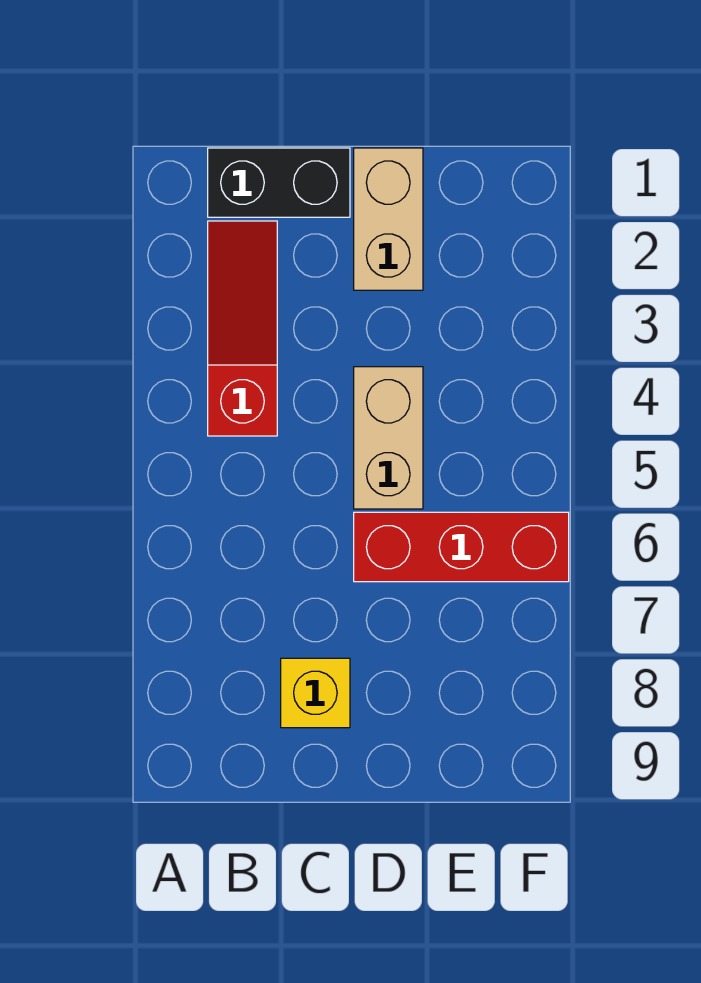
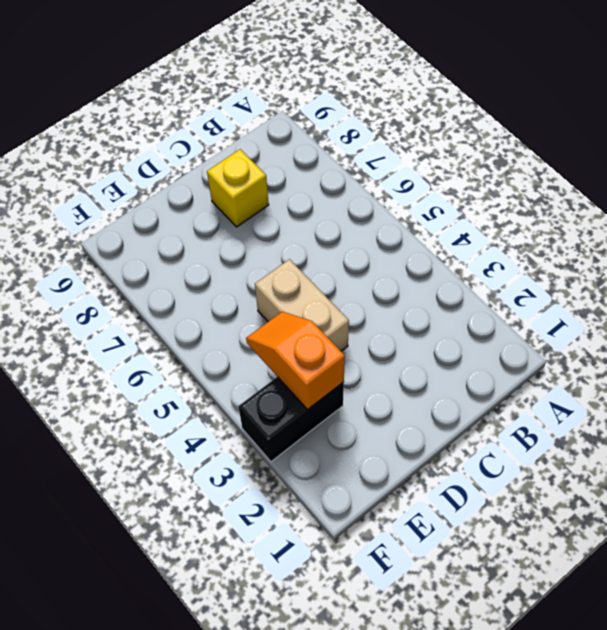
black 1x2 brick [238,377,344,462] -> black 1x2 brick moved to [208,148,350,217]
orange 1x2 slope [246,312,345,409] -> none
none -> red 1x3 slope [208,221,277,436]
none -> tan 1x2 brick [354,148,423,290]

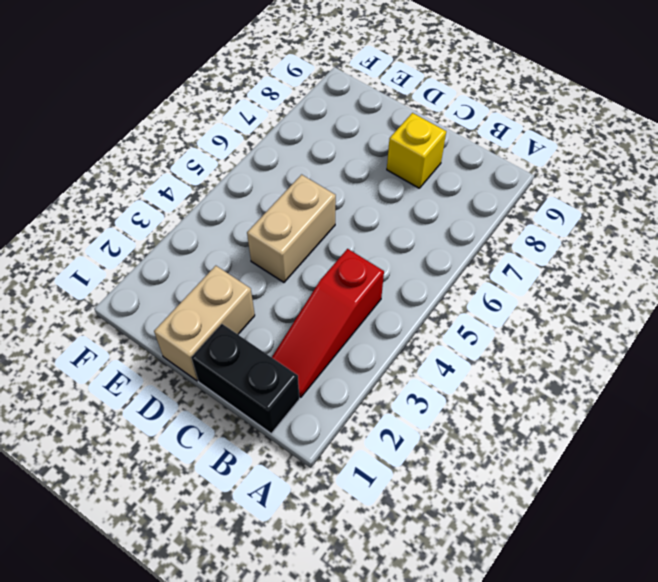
none -> red 1x3 brick [354,512,569,582]

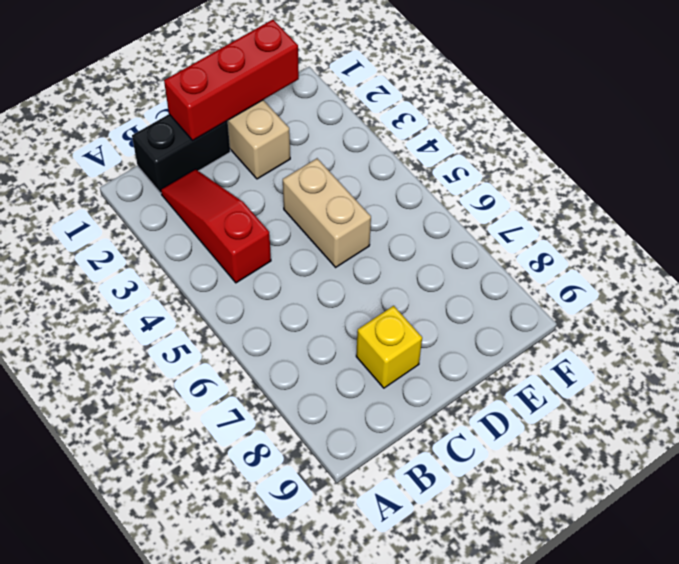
red 1x3 brick [164,20,299,140] -> red 1x3 brick moved to [354,512,569,582]

